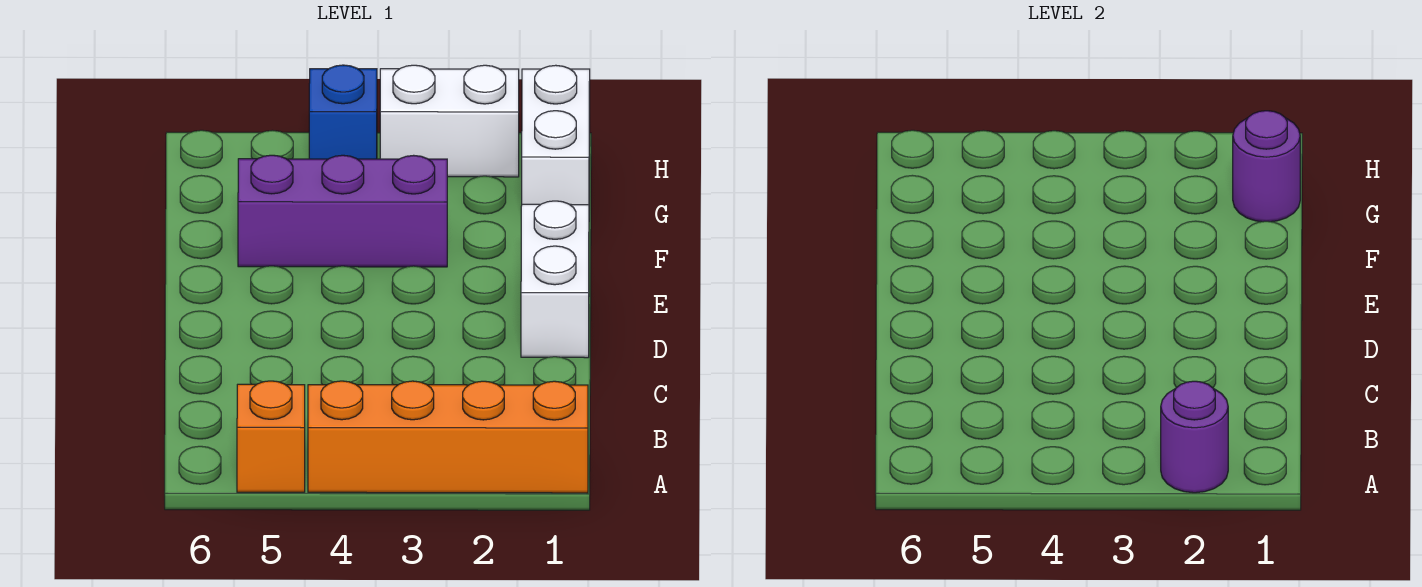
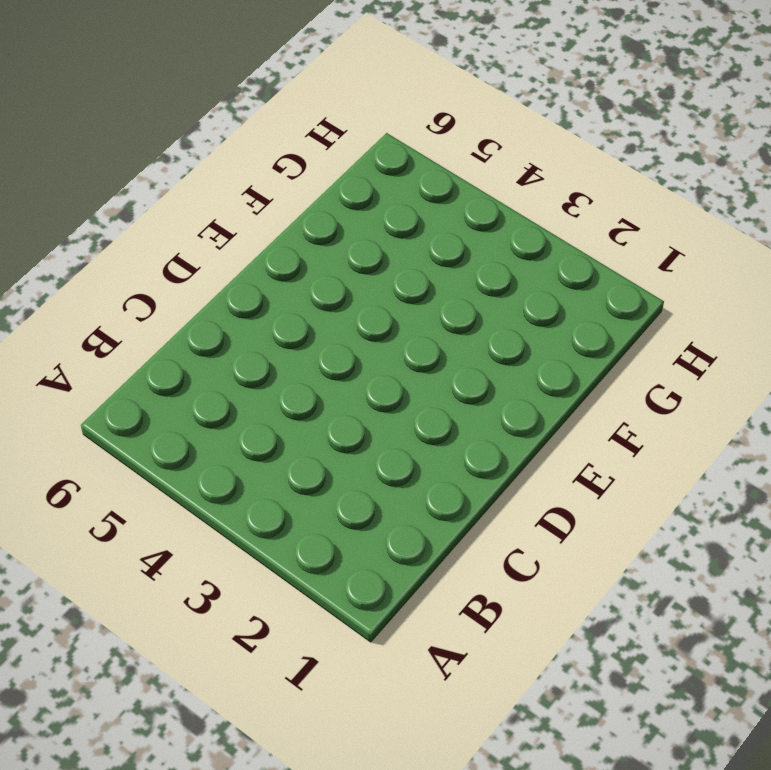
none -> orange 1x4 brick [308,381,588,493]
none -> orange 1x1 brick [237,381,305,492]

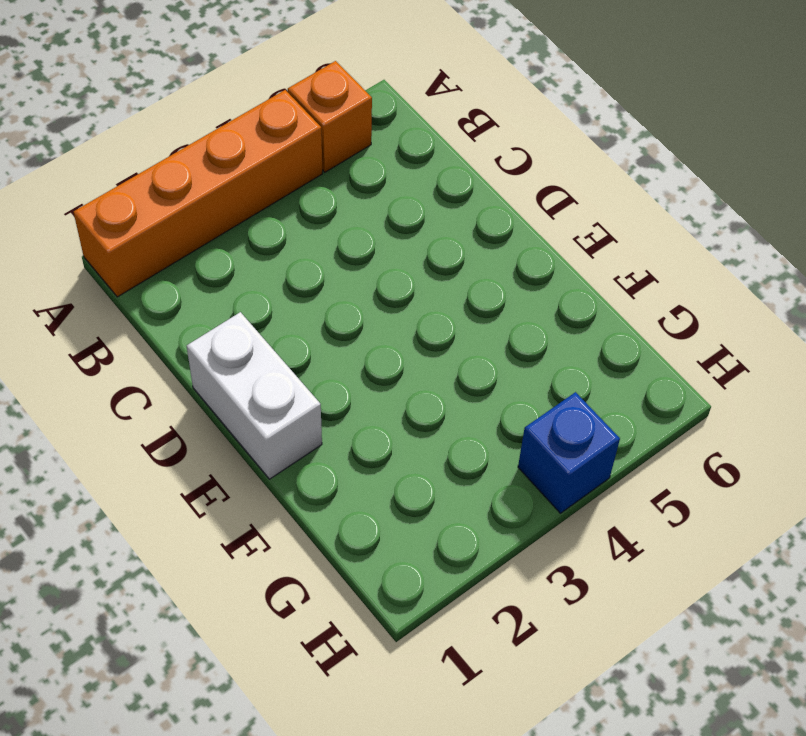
none -> purple 1x3 brick [238,155,447,267]
none -> white 1x2 brick [522,65,590,205]

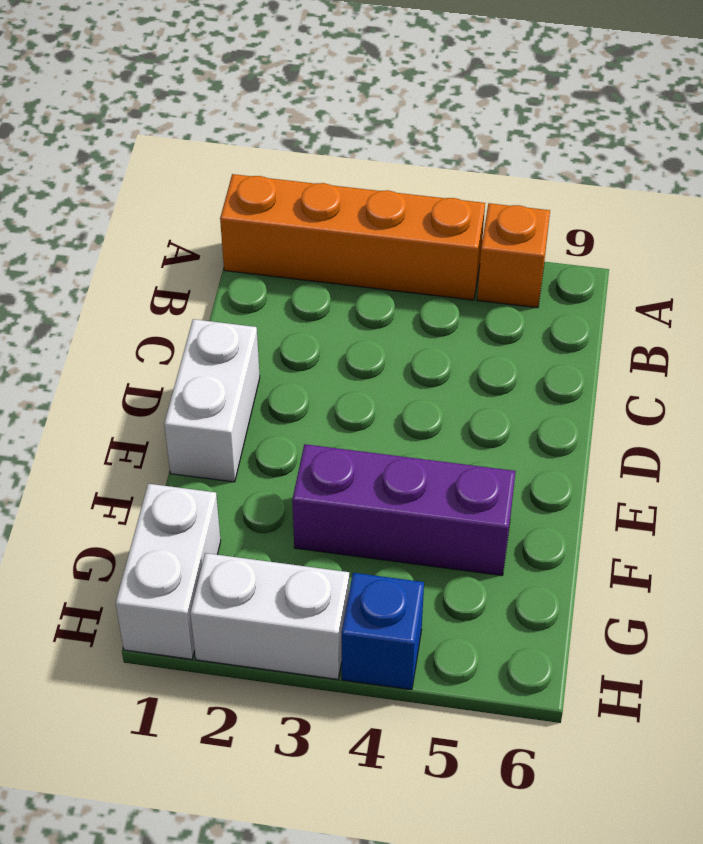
none -> purple 1x1 round brick [1161,381,1228,493]
none -> purple 1x1 round brick [1233,111,1300,222]

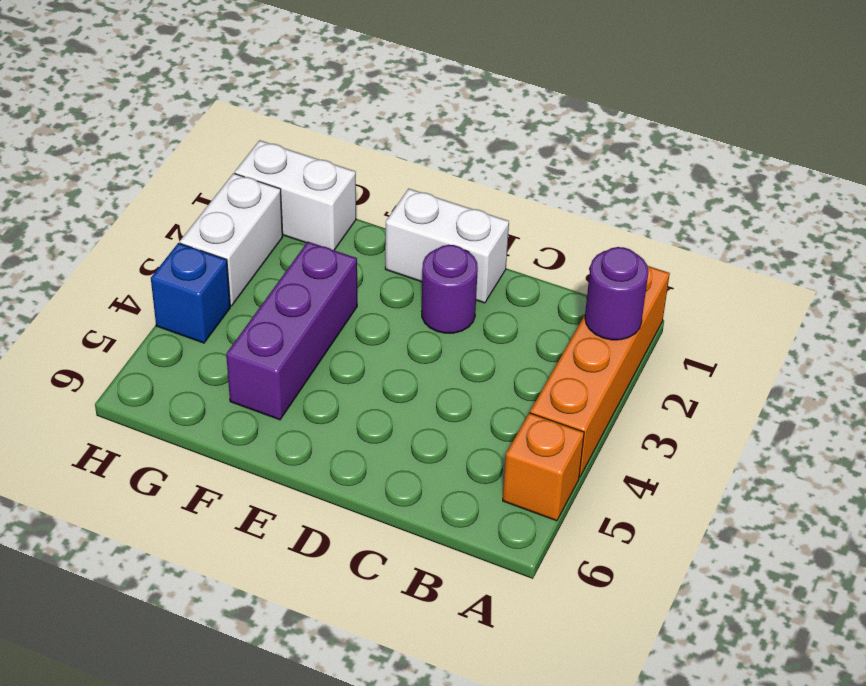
purple 1x1 round brick [421,245,478,333] -> purple 1x1 round brick moved to [1233,111,1300,222]

